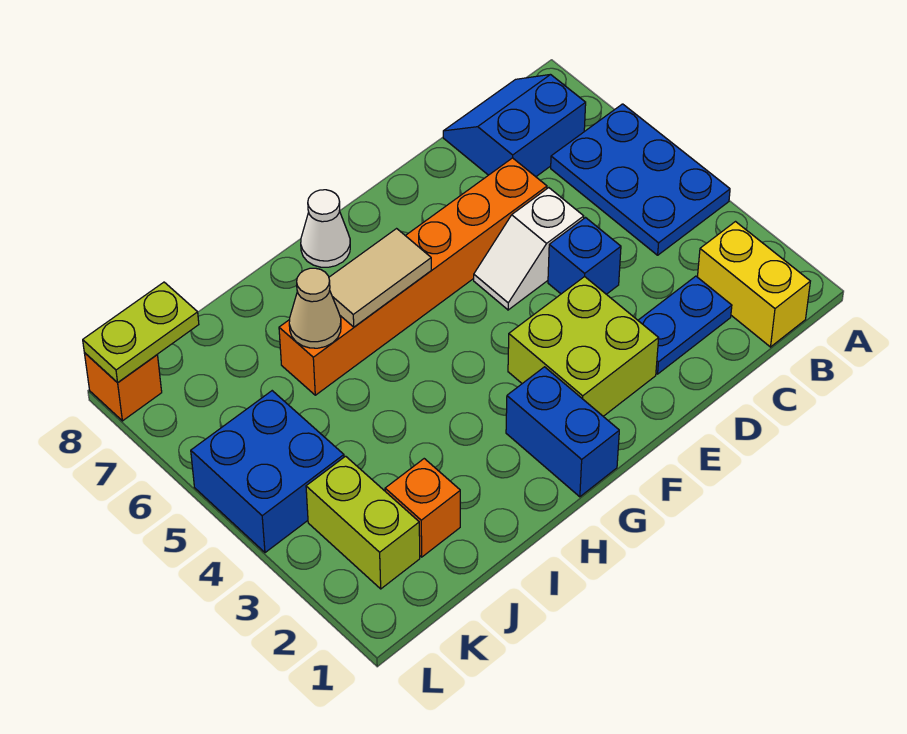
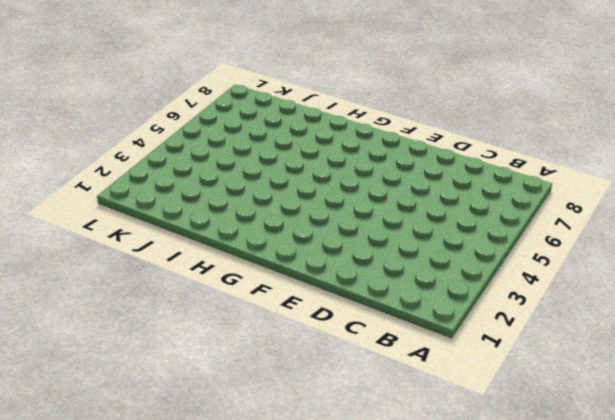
none -> blue 2x3 plate [551,104,730,255]
none -> yellow 1x2 brick [698,222,810,347]
none -> blue 2x2 slope [443,75,586,177]

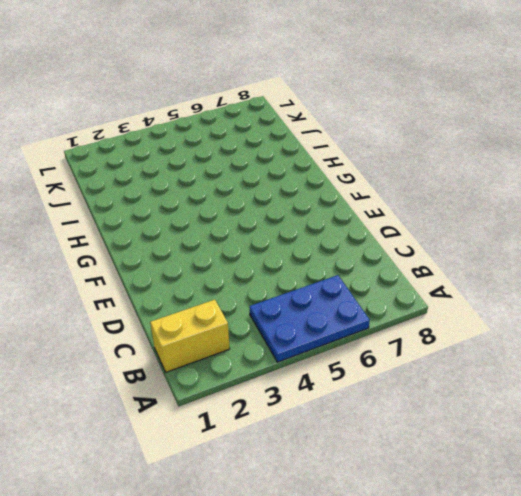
none -> blue 2x2 slope [443,75,586,177]
none -> blue 1x2 plate [638,276,732,374]
none -> blue 1x1 brick [548,218,621,294]

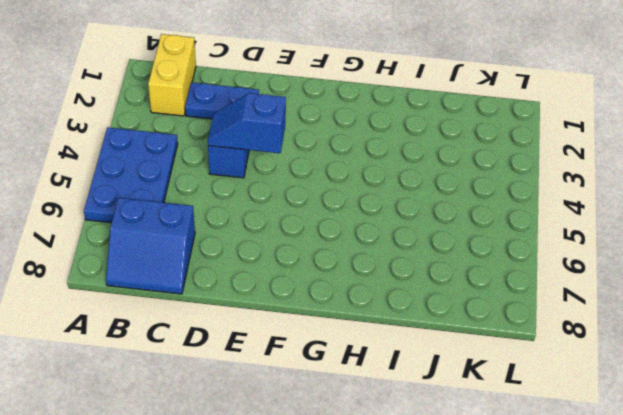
blue 1x2 slope [208,93,286,153] -> none
none -> white 1x2 slope [474,188,584,310]
none -> orange 1x6 brick [279,158,547,395]
none -> lime 2x2 brick [508,277,659,416]

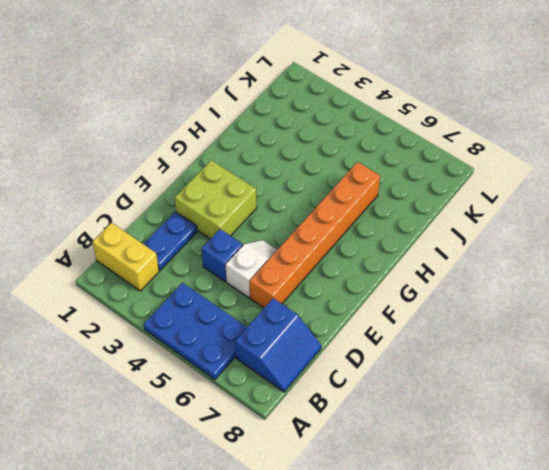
none -> blue 1x2 brick [506,367,619,497]
none -> white 1x1 cone [301,190,350,267]
none -> orange 1x1 brick [385,459,460,557]

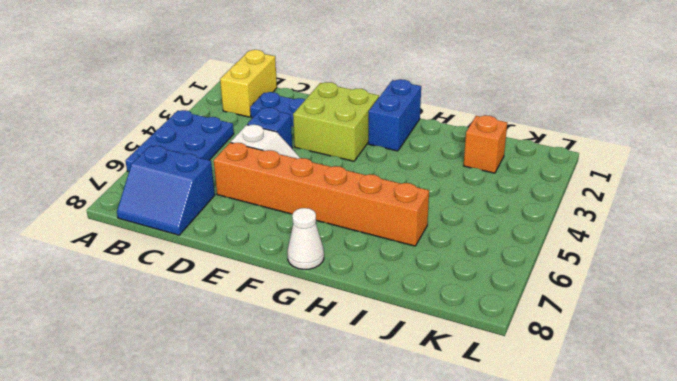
none -> lime 1x2 brick [306,456,420,589]
none -> blue 2x2 brick [191,391,344,553]
none -> orange 1x1 brick [84,353,162,421]

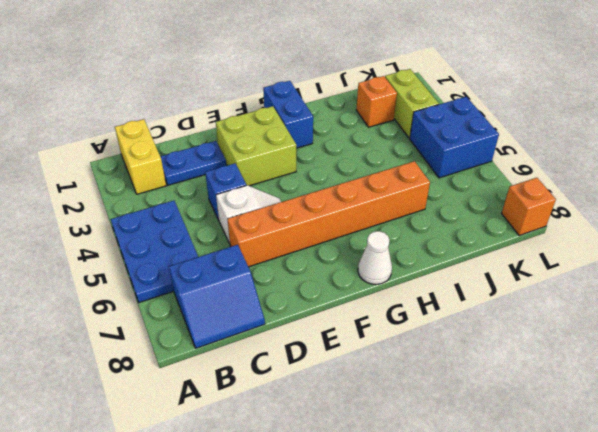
none -> tan 1x2 tile [329,229,431,327]
none -> tan 1x1 cone [289,268,341,348]
none -> lime 1x2 plate [83,282,199,383]

